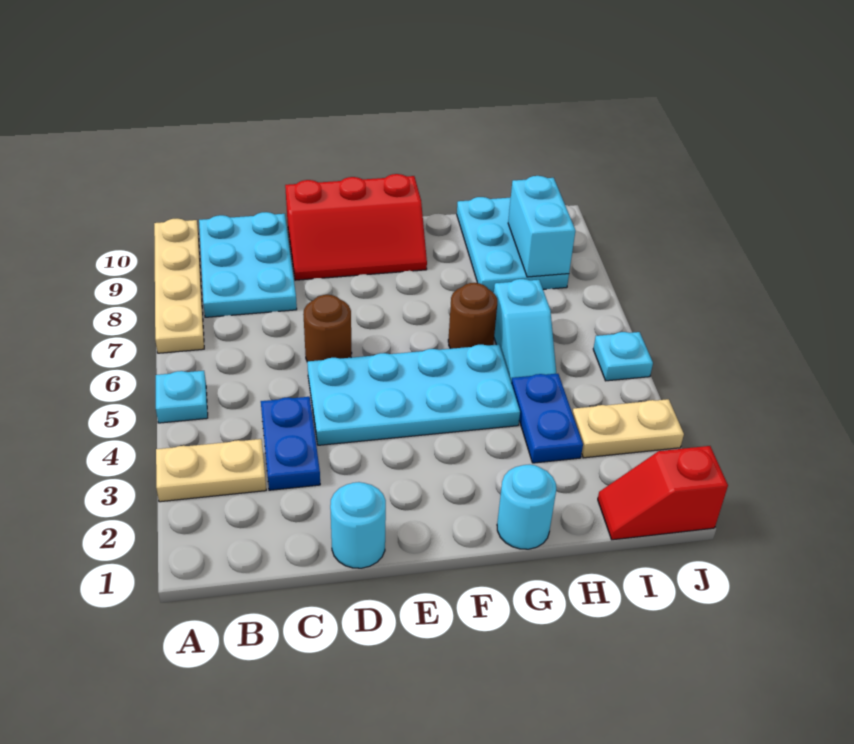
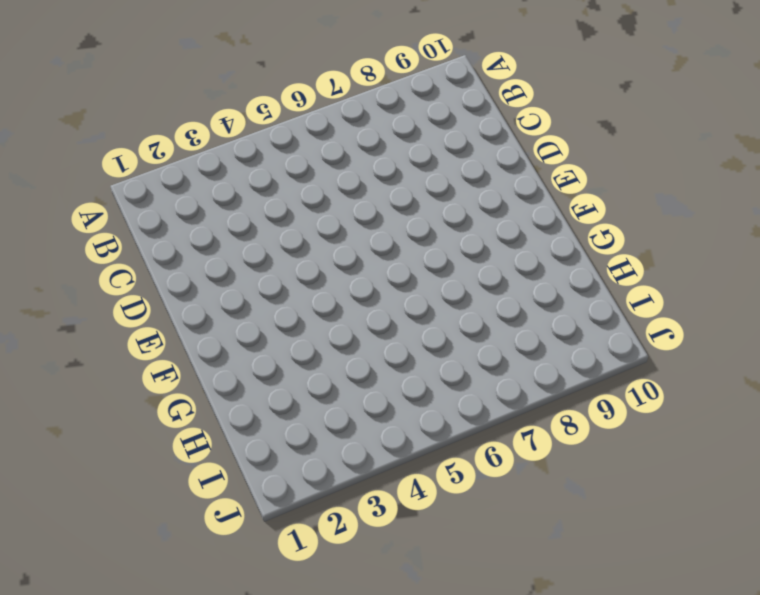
none -> tan 1x2 plate [156,439,266,502]
none -> cyan 1x1 plate [156,371,208,423]
none -> tan 1x4 plate [154,219,204,353]

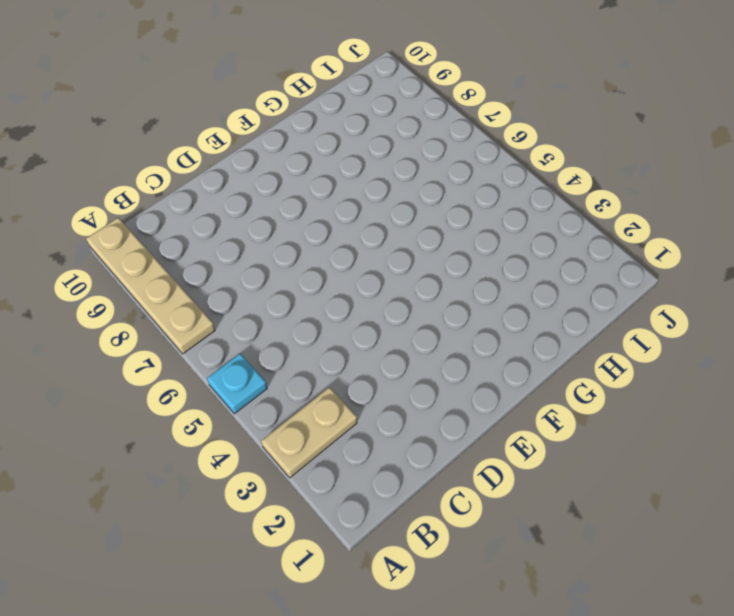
none -> cyan 2x3 plate [199,212,297,317]
none -> blue 1x2 plate [261,397,320,490]
none -> cyan 1x1 round brick [330,482,386,568]

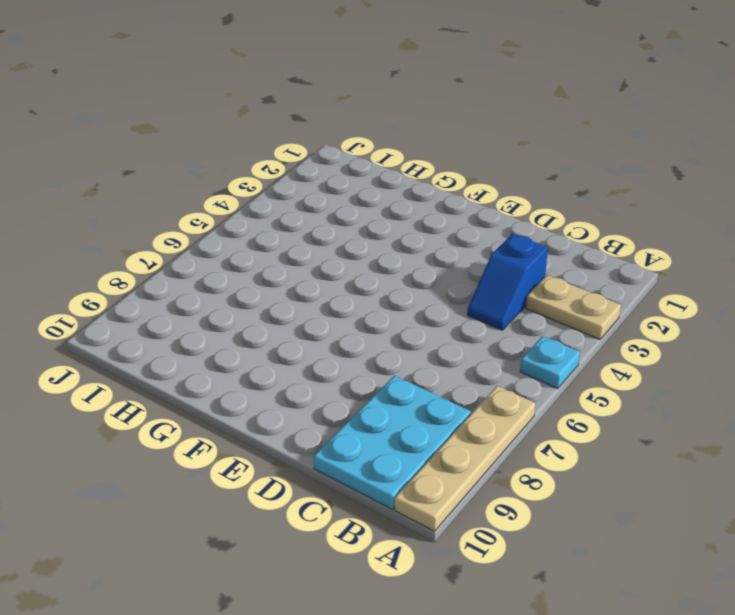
blue 1x2 slope [467,234,548,330] -> blue 1x2 plate [261,397,320,490]
none -> cyan 1x1 round brick [330,482,386,568]
none -> cyan 2x4 plate [307,344,520,445]
none -> brown 1x1 round brick [303,295,352,362]

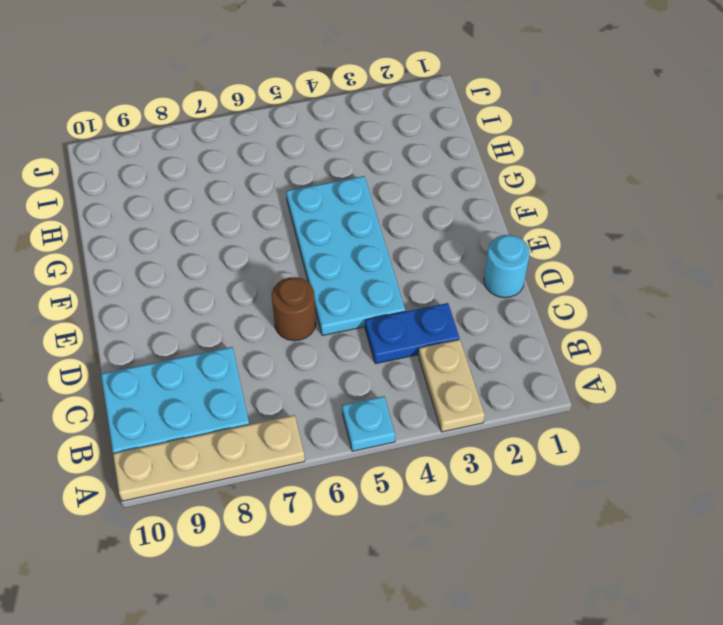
none -> red 2x3 slope [285,174,427,280]
none -> cyan 1x1 round brick [497,464,556,549]
none -> brown 1x1 round brick [448,283,497,349]

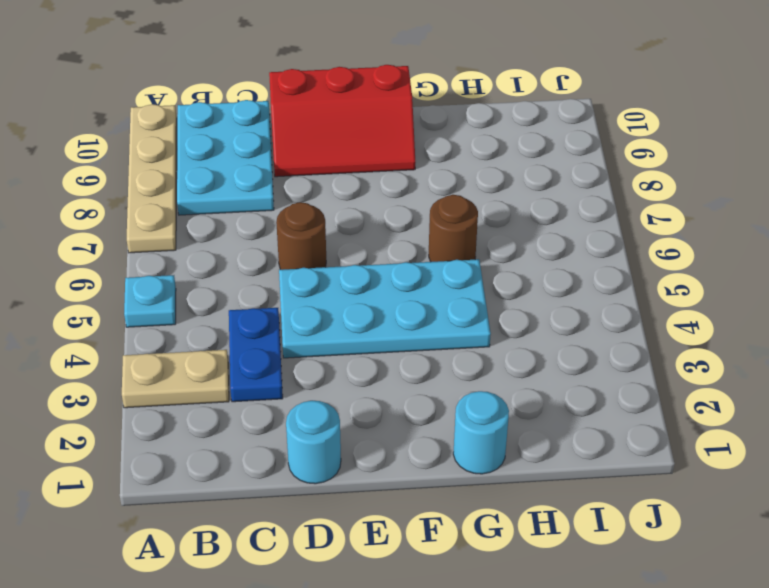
none -> blue 1x2 plate [511,374,583,463]
none -> cyan 1x2 slope [494,279,556,383]
none -> cyan 2x3 plate [457,197,569,293]

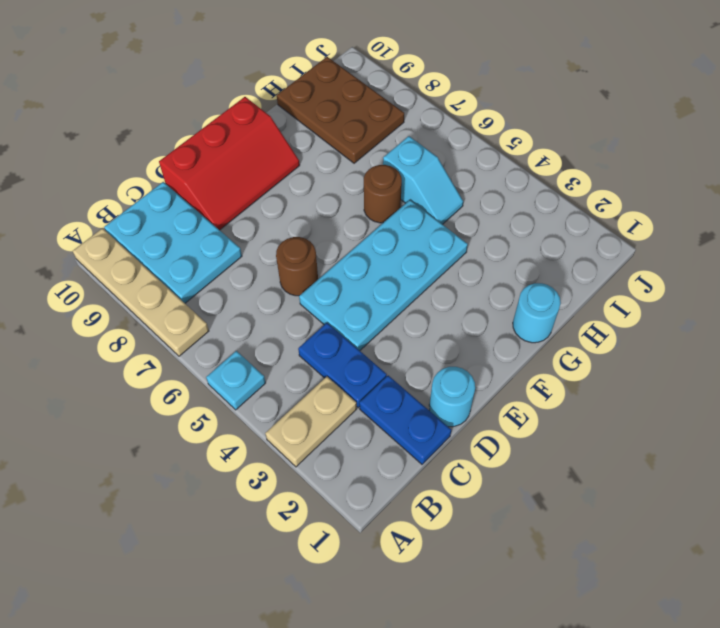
blue 1x2 plate [359,375,451,464] -> blue 1x2 plate moved to [511,374,583,463]
brown 2x3 plate [277,57,404,163] -> cyan 2x3 plate [457,197,569,293]
none -> red 1x2 slope [598,446,728,540]
none -> tan 1x2 plate [572,399,684,458]
none -> cyan 1x1 plate [593,332,653,381]

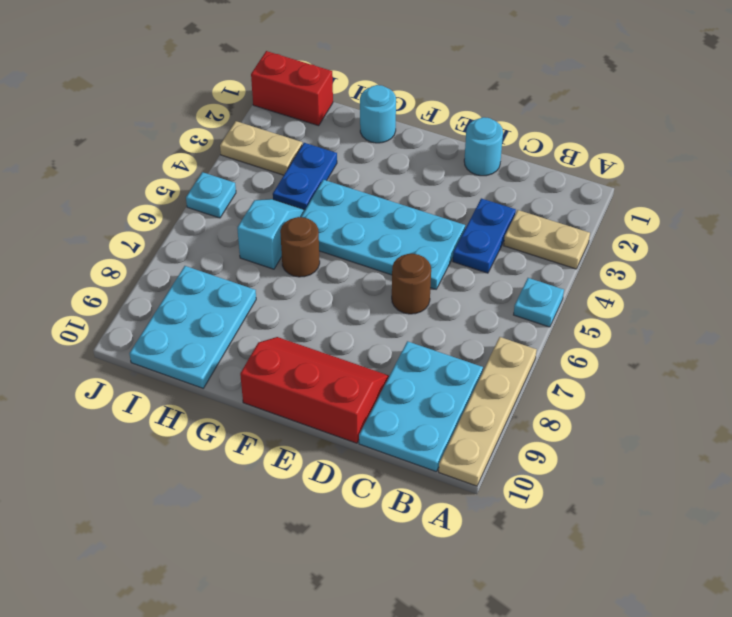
red 1x2 brick [251,51,333,126] -> red 1x2 slope [598,446,728,540]
none -> cyan 1x2 brick [508,176,576,277]

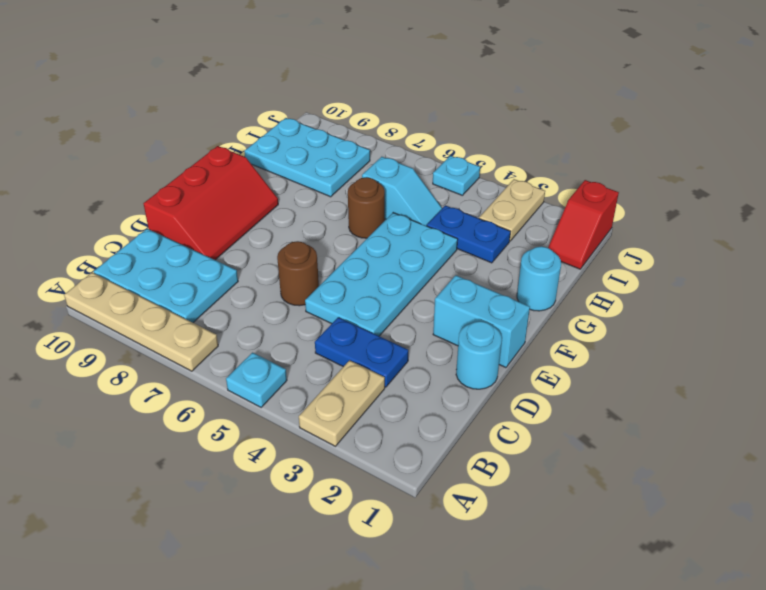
cyan 1x2 brick [433,275,530,368] -> cyan 1x2 brick moved to [508,176,576,277]

